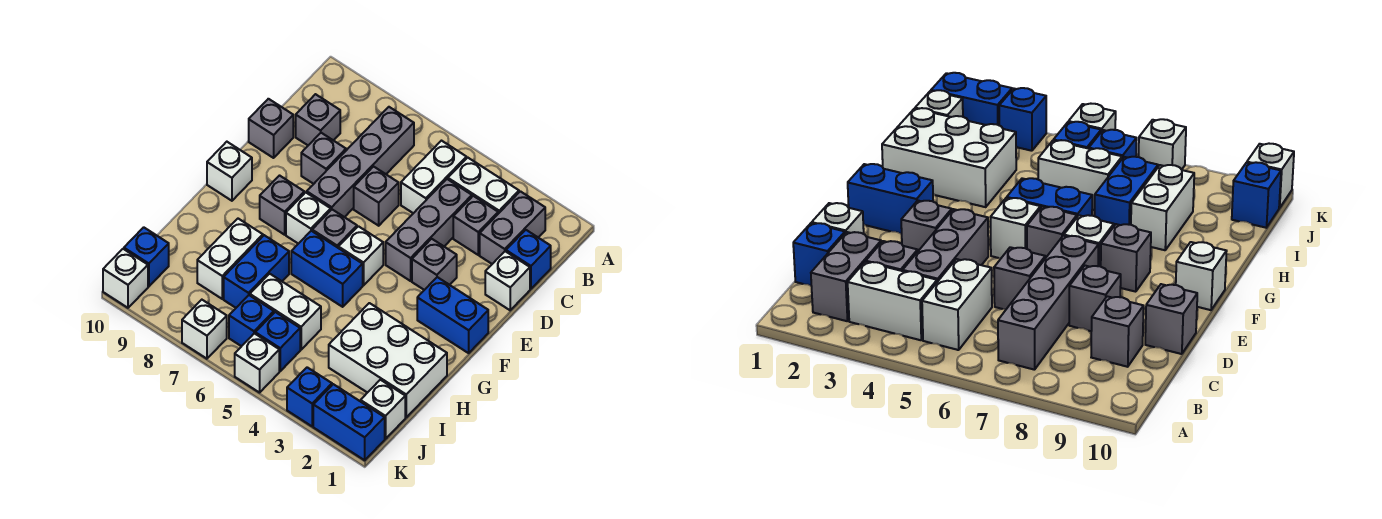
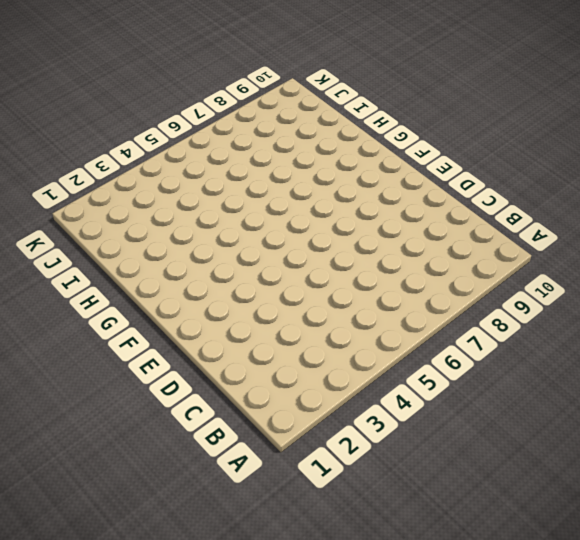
none -> grey 1x2 brick [480,191,545,264]
none -> white 1x2 brick [448,158,519,214]
none -> white 1x2 brick [401,141,466,213]
none -> grey 1x4 brick [307,107,414,217]

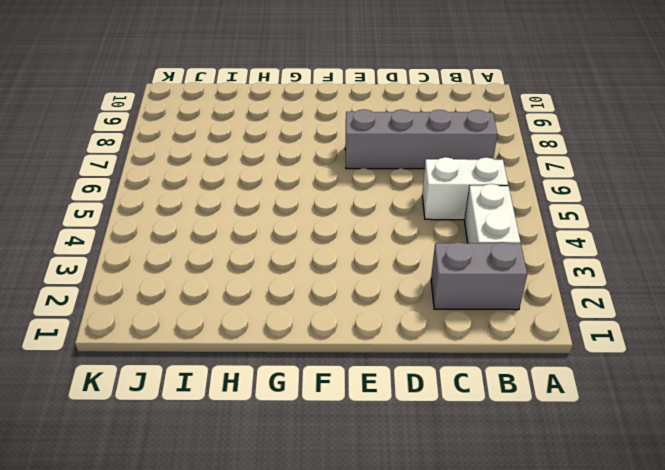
none -> blue 1x1 brick [506,230,551,289]
none -> grey 1x1 brick [453,196,498,255]
none -> grey 1x3 brick [386,179,472,281]
none -> grey 1x1 brick [296,94,340,145]

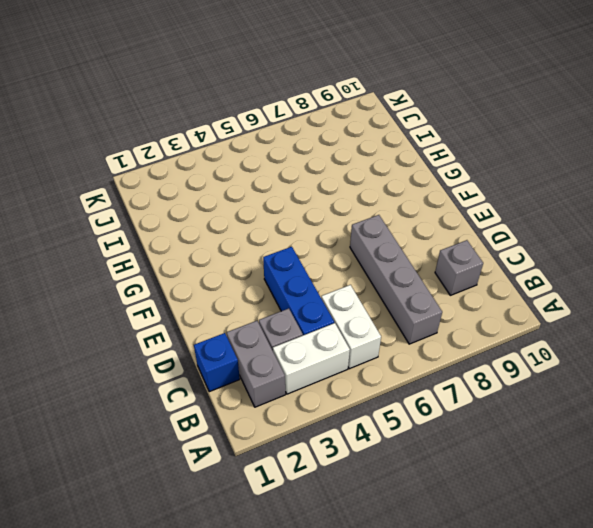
blue 1x3 brick [263,247,334,335] -> grey 1x3 brick [386,179,472,281]
none -> white 1x1 brick [485,251,530,310]
none -> grey 1x1 brick [354,167,399,226]
none -> grey 1x1 brick [301,133,346,184]
none -> grey 1x1 brick [249,99,293,158]

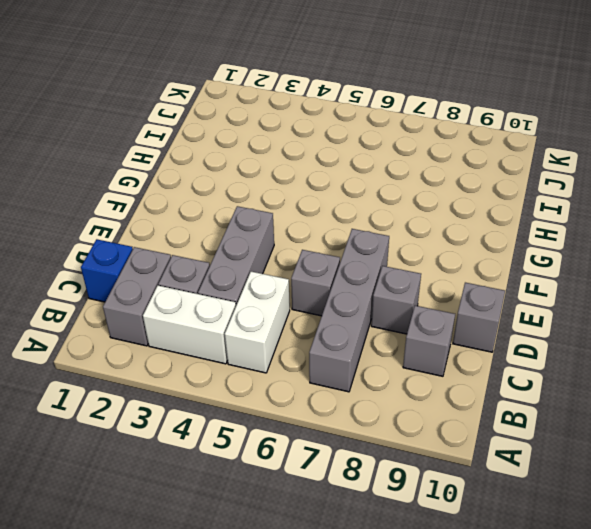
none -> white 1x1 brick [485,251,530,310]
none -> grey 1x1 brick [412,239,457,290]
none -> blue 1x2 brick [417,277,488,353]
none -> white 1x1 brick [338,226,383,286]

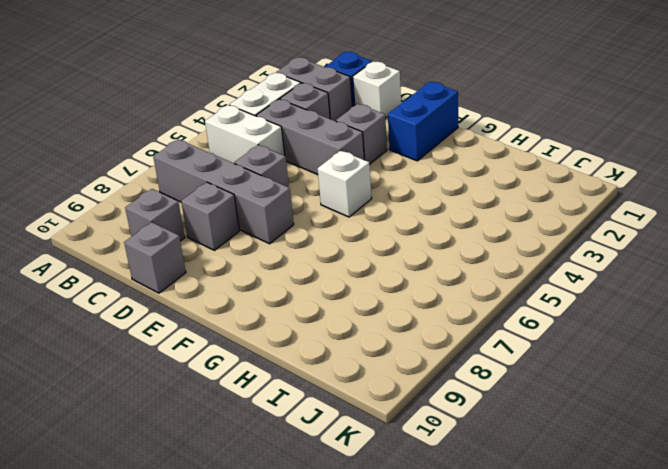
none -> grey 1x1 brick [312,210,357,248]
none -> white 1x1 brick [286,192,331,244]
none -> grey 1x1 brick [260,176,304,235]
none -> white 1x1 brick [207,142,252,201]

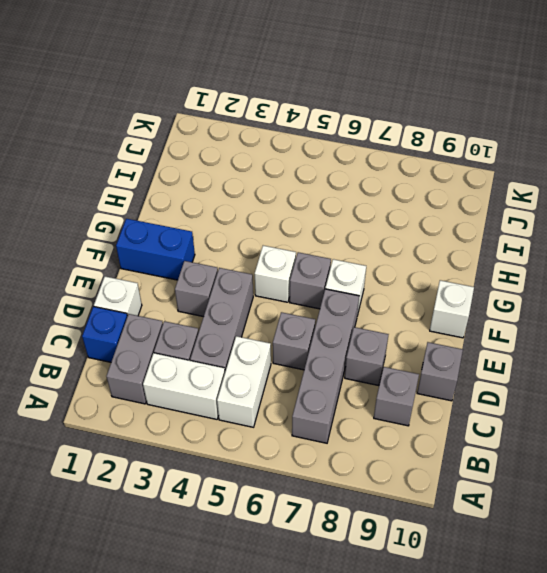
none -> grey 1x1 brick [260,176,304,235]
none -> blue 1x2 brick [291,231,363,307]
none -> white 2x3 brick [329,303,447,417]
none -> blue 1x2 brick [224,235,289,308]

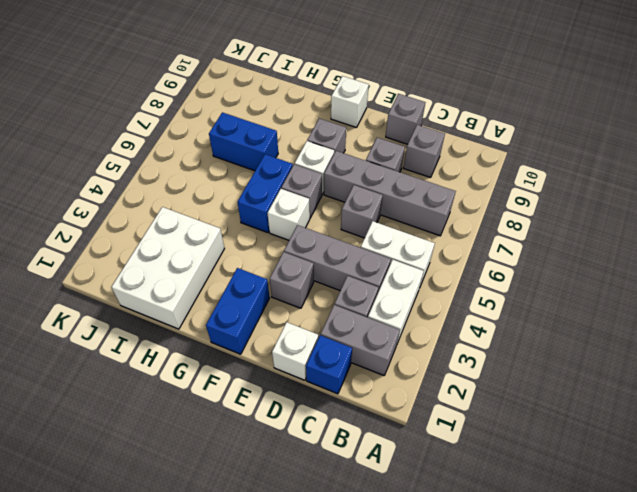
none -> white 1x2 brick [197,219,263,299]
none -> white 1x2 brick [250,274,321,350]
none -> white 1x1 brick [361,380,405,439]
none -> blue 1x1 brick [255,312,300,371]

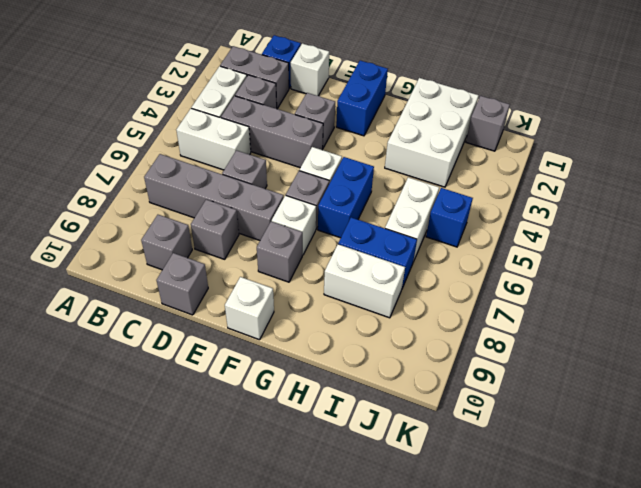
grey 1x1 brick [466,96,510,151] -> white 1x1 brick [361,380,405,439]
none -> blue 1x1 brick [229,295,274,346]
none -> blue 1x1 brick [124,227,169,286]
none -> blue 1x2 brick [313,384,385,460]
none -> blue 1x1 brick [287,367,332,426]

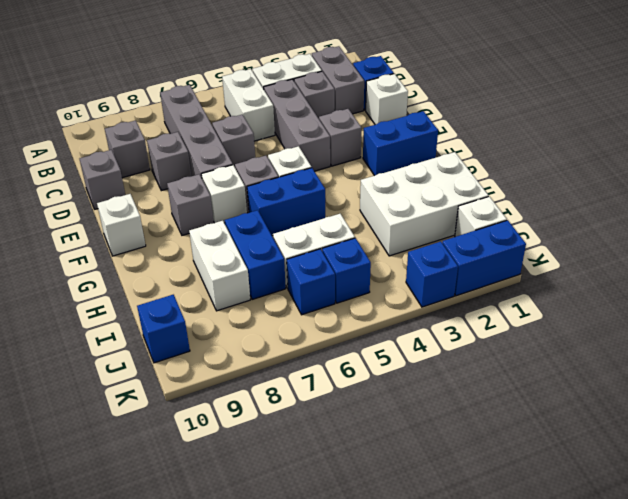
none -> white 1x1 brick [235,333,279,393]
none -> white 1x1 brick [182,300,227,359]
none -> white 1x1 brick [103,249,148,308]

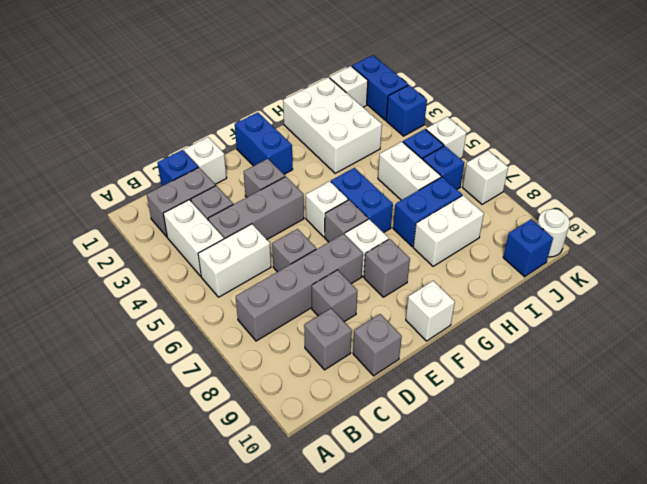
white 1x1 round brick [537,209,570,257] -> white 1x1 brick [103,249,148,308]

